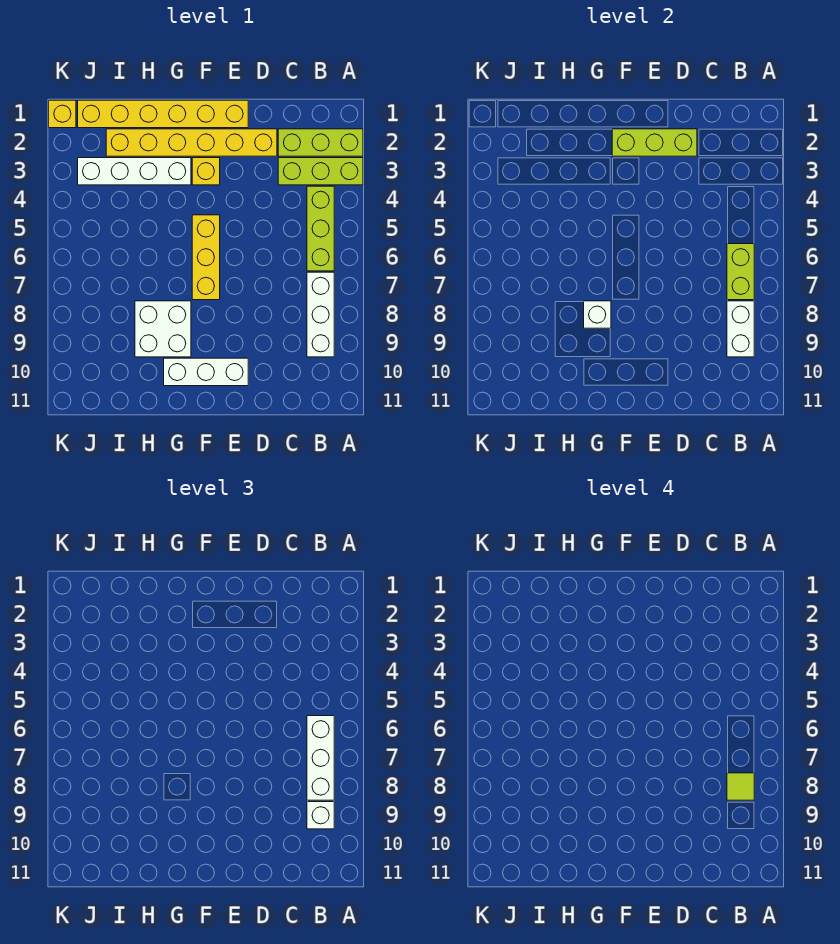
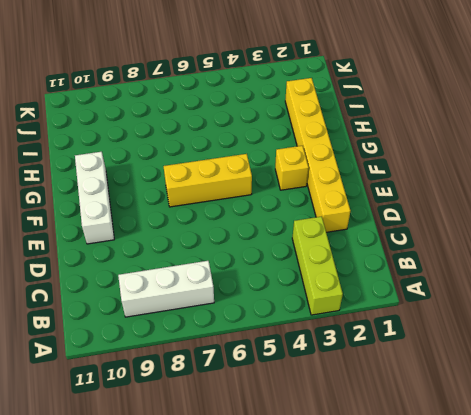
none -> lime 1x3 brick [278,129,363,156]
none -> lime 1x3 brick [307,186,334,271]
none -> yellow 1x6 brick [78,100,248,128]

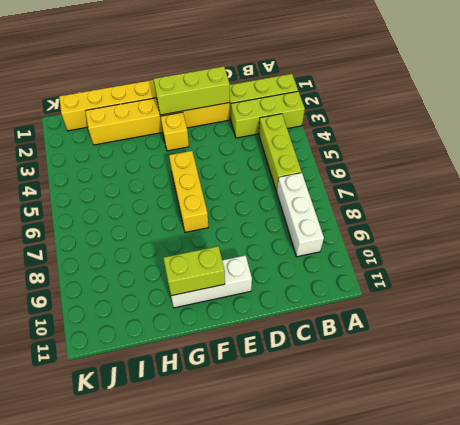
lime 1x2 brick [163,246,225,296] -> lime 1x2 brick turned to [727,244,754,300]
none -> white 1x4 brick [78,158,191,185]
none -> white 2x2 brick [135,301,191,357]
none -> yellow 1x1 brick [49,100,76,128]

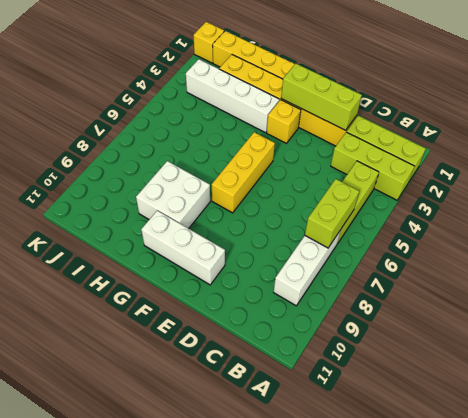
none -> white 1x2 brick [727,301,754,357]
none -> white 1x1 brick [584,301,611,328]
none -> white 1x3 brick [307,716,334,800]

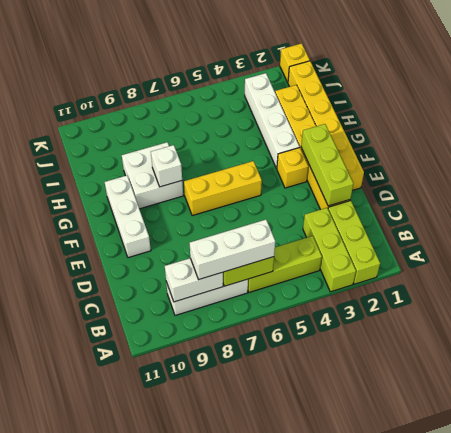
none -> white 1x1 brick [307,802,334,829]
none -> lime 1x1 tile [727,773,754,800]

